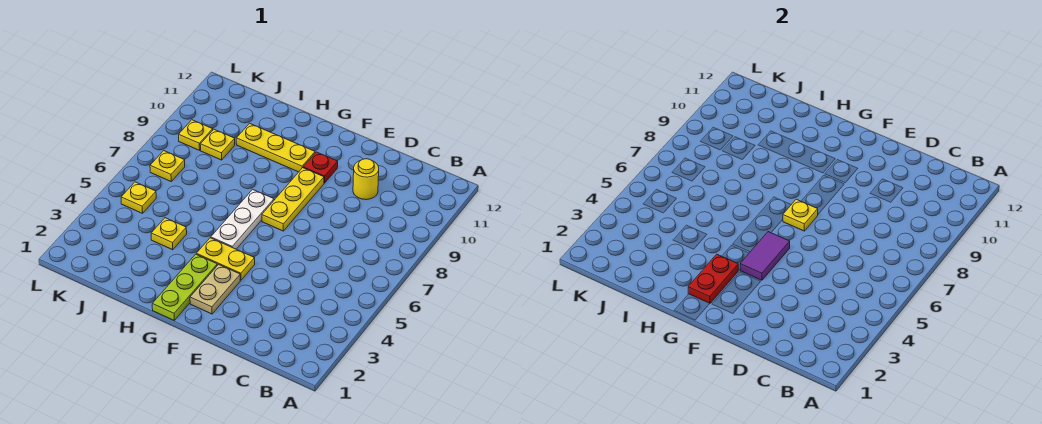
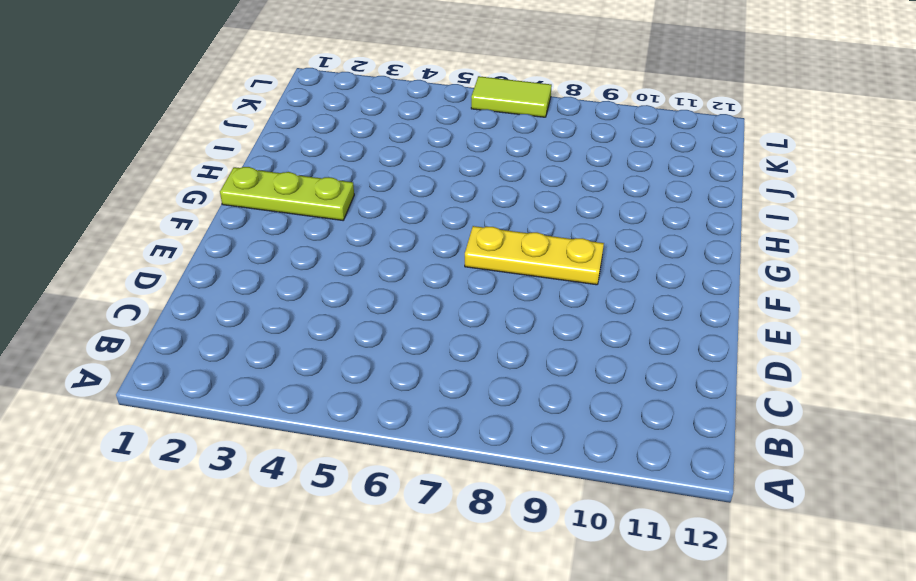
lime 1x2 tile [471,76,552,117] -> none
none -> yellow 1x1 round brick [353,159,379,200]
none -> tan 1x2 plate [190,264,240,314]
none -> yellow 1x2 plate [197,238,255,280]

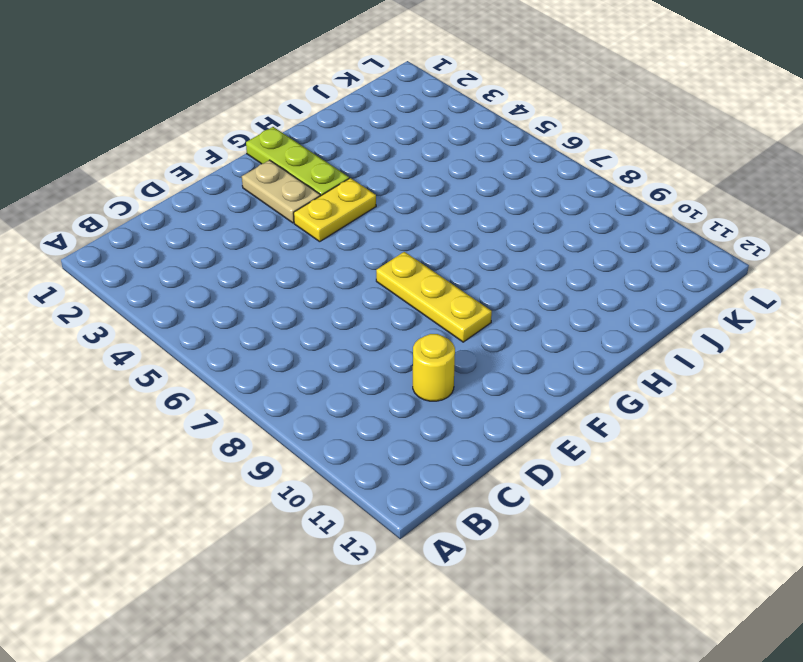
none -> red 1x1 plate [303,152,338,183]
none -> white 1x3 plate [211,189,274,249]
none -> yellow 1x3 plate [236,123,315,172]

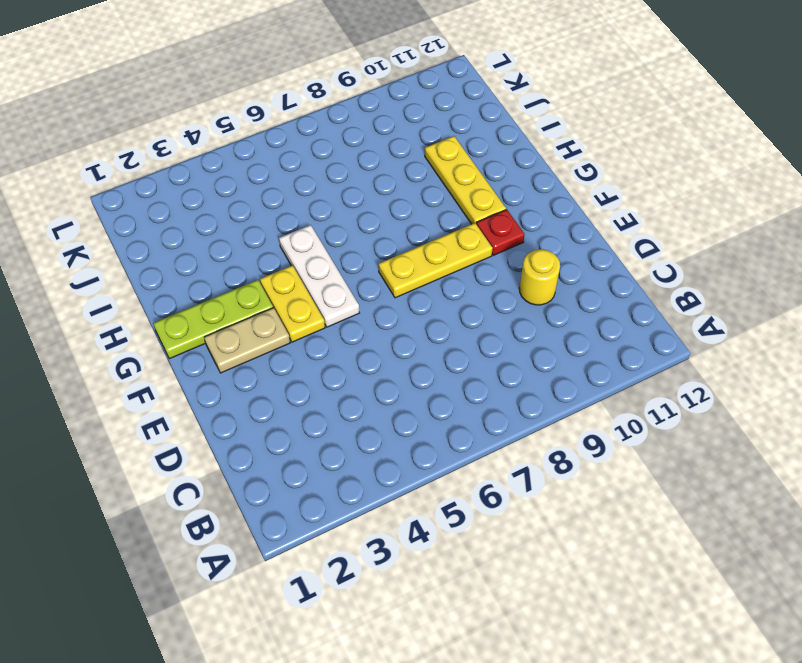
white 1x3 plate [279,225,359,327] -> white 1x3 plate turned to [211,189,274,249]
none -> yellow 1x1 plate [151,218,187,250]
none -> yellow 1x1 plate [200,129,235,160]
none -> yellow 1x1 plate [121,182,156,213]

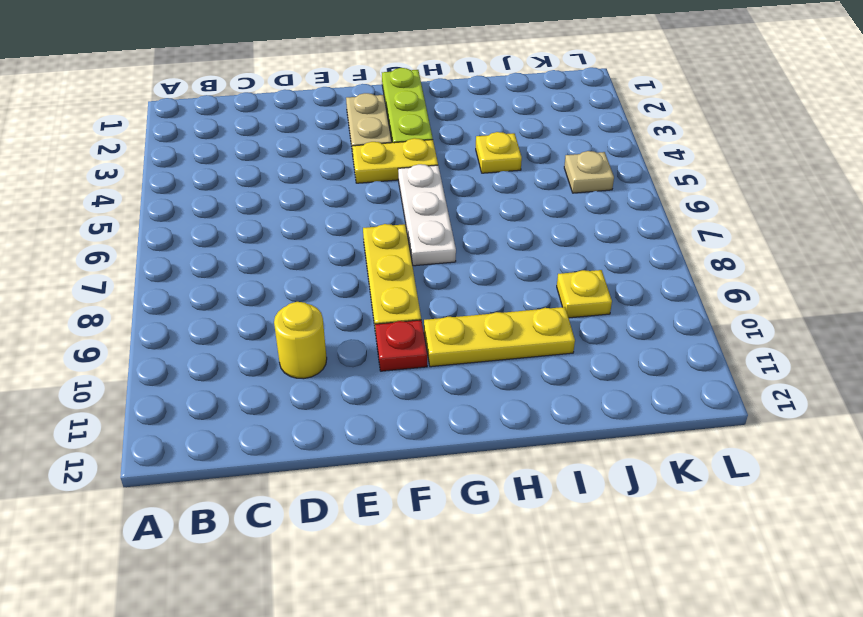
tan 1x1 plate [564,151,614,193] -> yellow 1x1 plate [121,182,156,213]
none -> yellow 1x1 plate [150,151,185,181]
none -> yellow 1x1 plate [179,120,213,150]
none -> purple 1x2 tile [740,232,790,280]

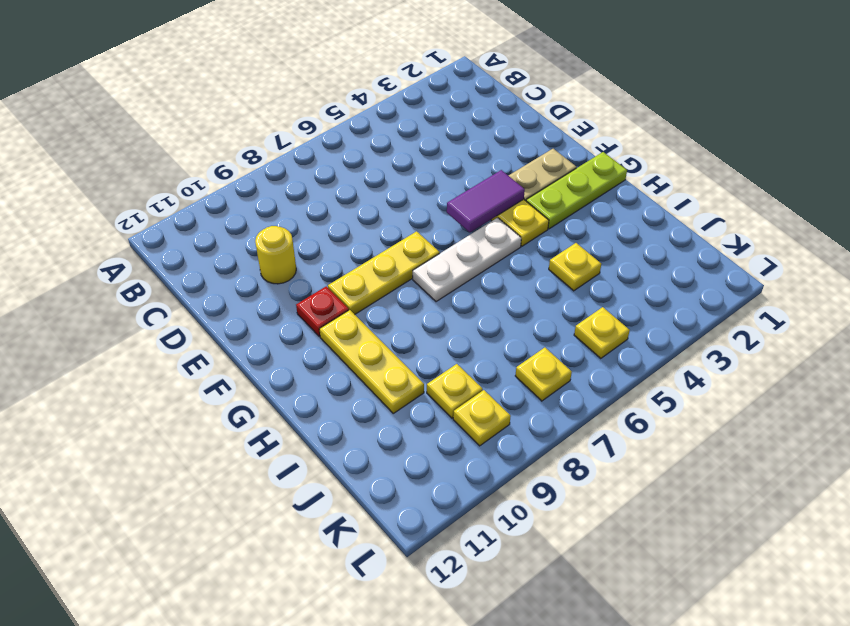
none -> yellow 1x1 plate [783,199,818,231]
none -> red 1x2 plate [688,254,738,303]

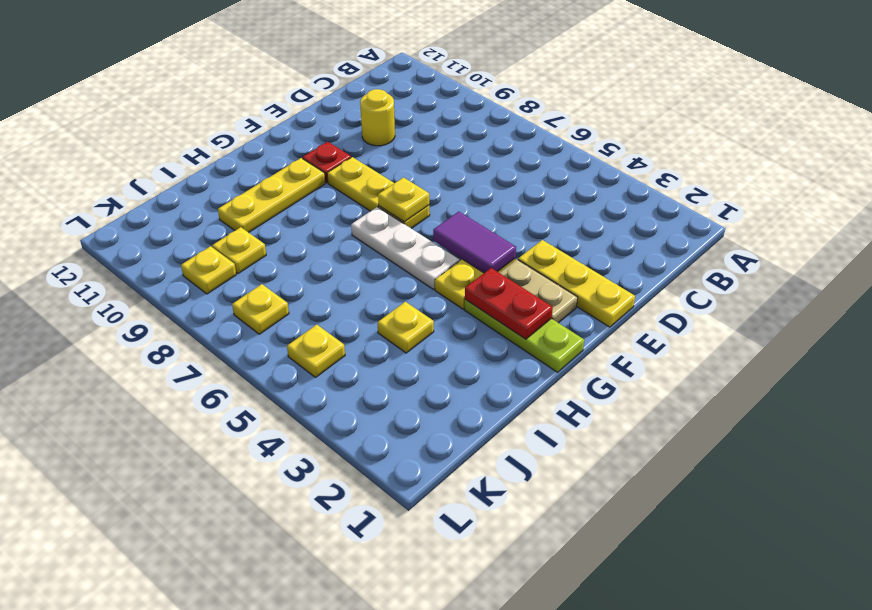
yellow 1x3 plate [518,240,635,327] -> none

